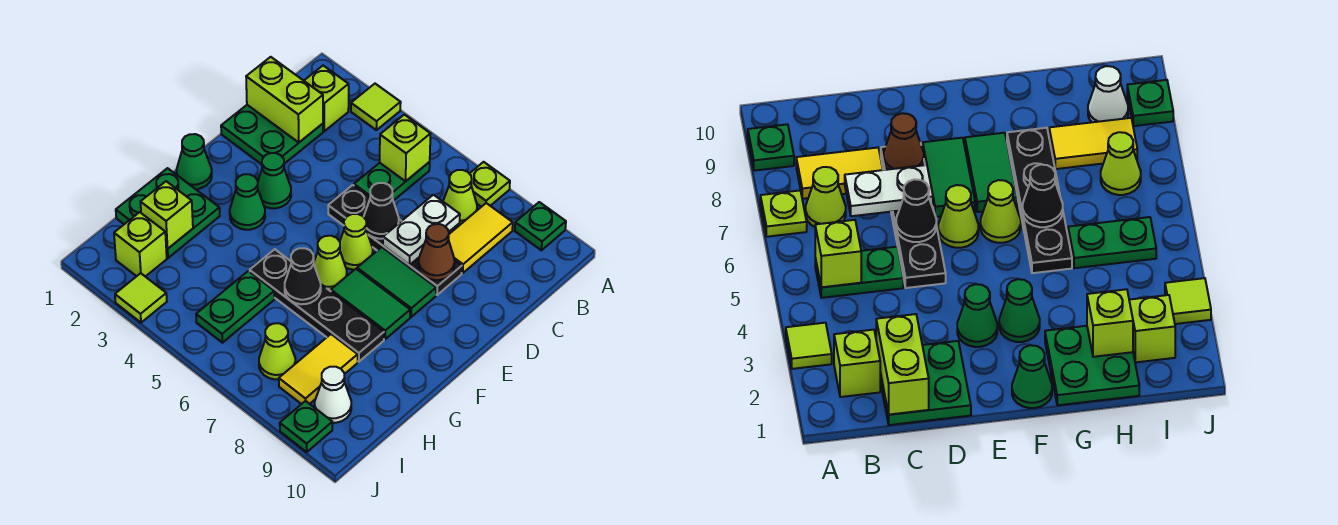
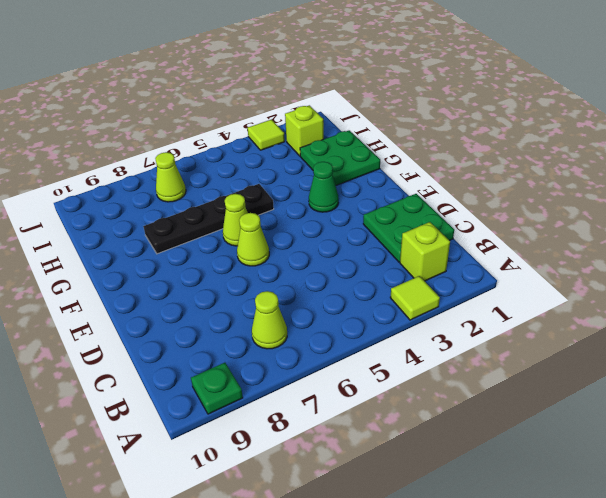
none -> lime 1x1 plate [470,162,510,207]
none -> green 1x2 plate [354,162,430,201]
none -> yellow 1x2 tile [449,203,513,273]
none -> black 1x4 plate [328,185,462,295]

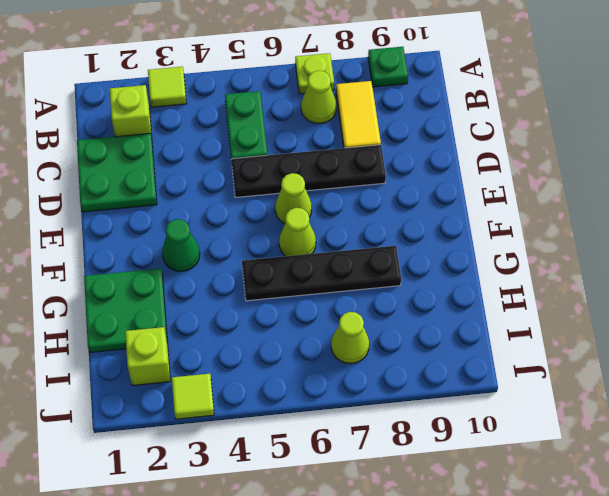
none -> green 1x1 cone [258,153,291,208]
none -> green 1x2 tile [357,247,436,317]
none -> green 1x1 cone [177,134,212,189]
none -> green 1x2 tile [331,269,410,339]

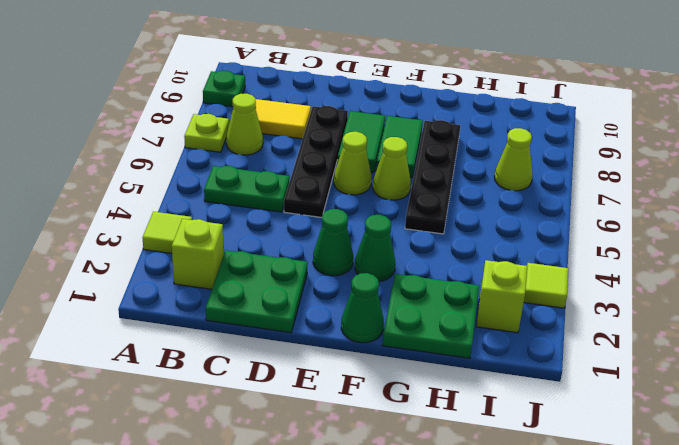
none -> green 1x2 plate [196,271,275,343]
none -> yellow 1x2 tile [279,334,358,404]
none -> white 1x1 cone [315,367,351,423]
none -> green 1x1 plate [280,401,332,452]

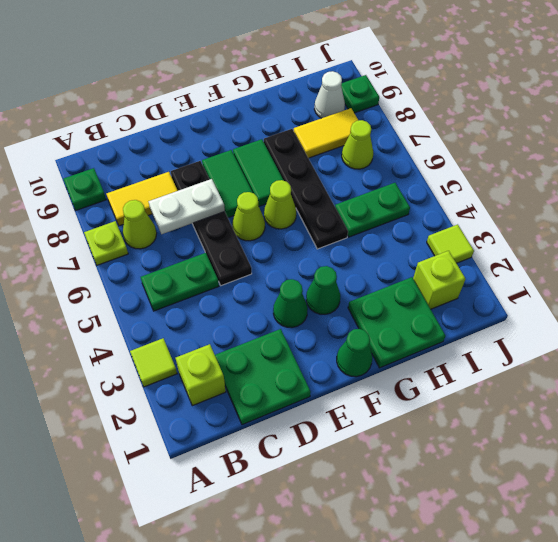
none -> lime 1x1 brick [380,115,430,181]
none -> lime 1x2 brick [246,57,323,142]
none -> black 1x1 cone [364,183,399,239]
none -> brown 1x1 cone [418,224,455,280]

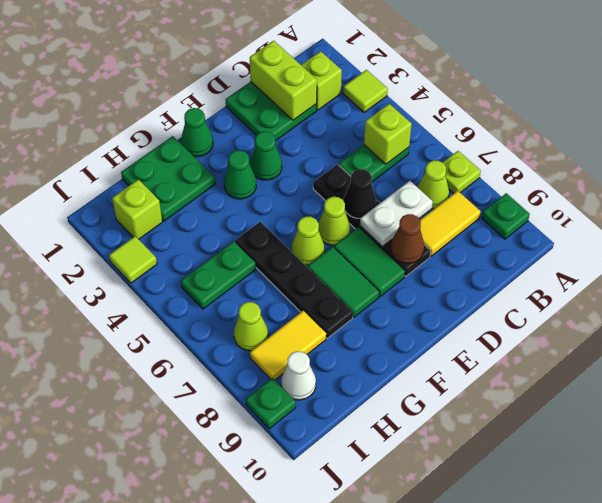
none -> black 1x1 cone [285,248,321,304]
none -> lime 1x1 brick [141,181,193,249]

